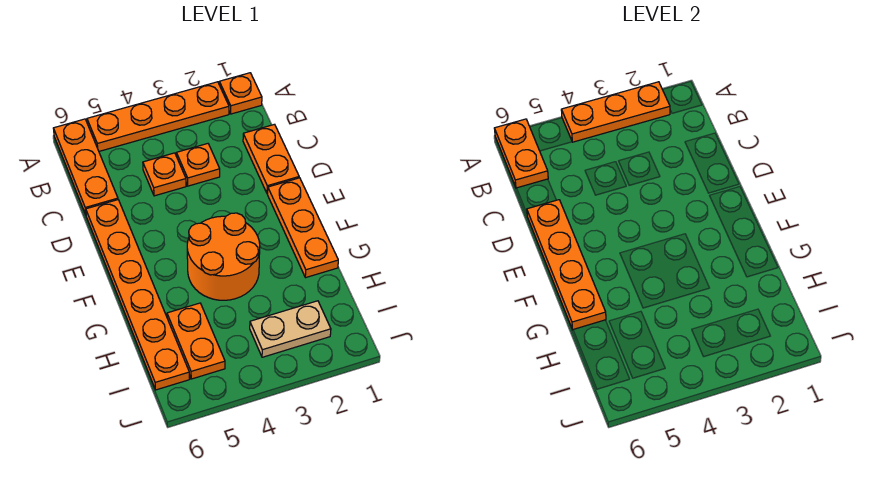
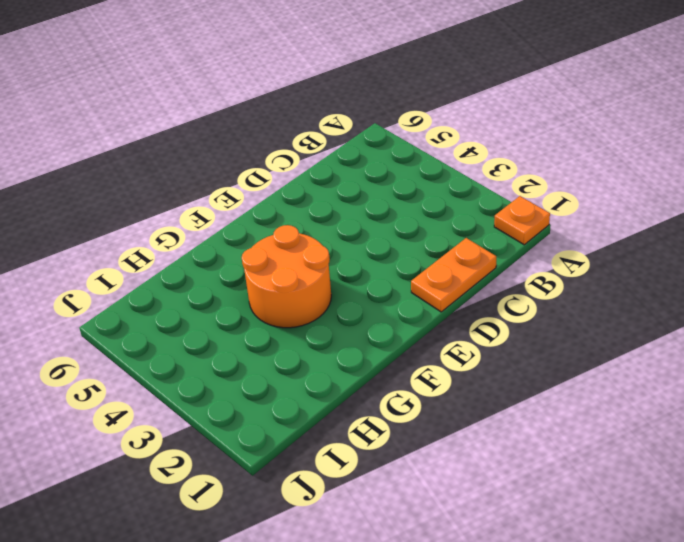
none -> orange 1x4 plate [87,82,229,151]
none -> orange 1x3 plate [53,119,118,215]
none -> orange 1x1 plate [177,144,220,186]

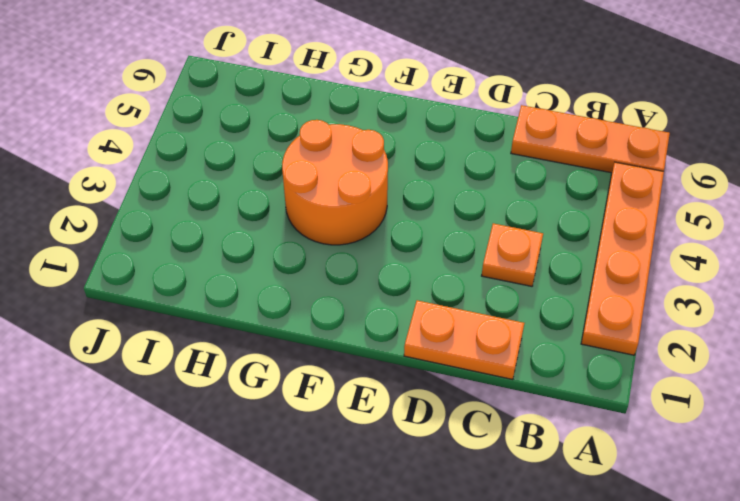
none -> orange 1x1 plate [219,73,262,114]
none -> orange 1x1 plate [143,153,186,196]
none -> orange 1x6 plate [86,200,190,390]

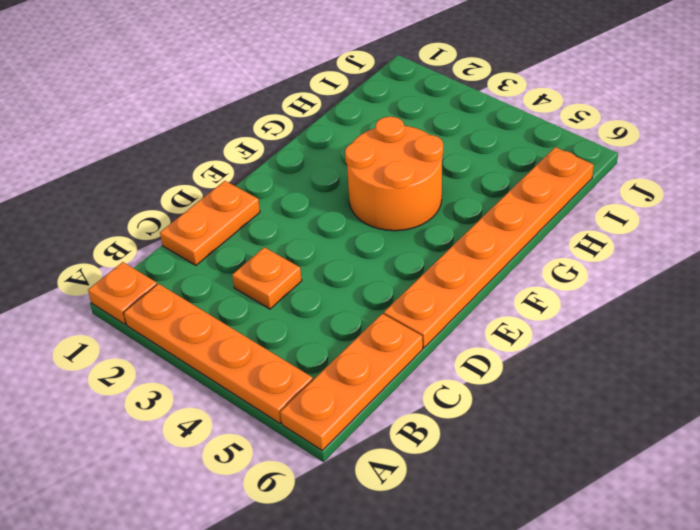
none -> orange 1x1 plate [143,153,186,196]
none -> orange 1x3 plate [268,178,338,278]
none -> orange 1x2 plate [167,303,225,379]

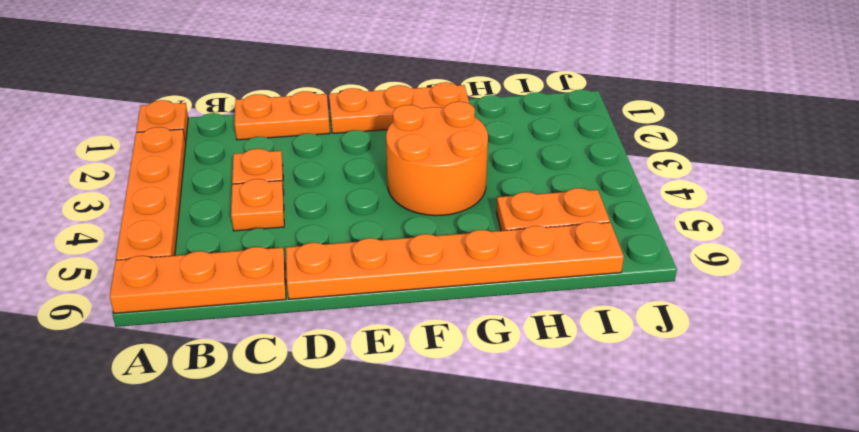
none -> tan 1x2 plate [250,301,331,357]
none -> orange 1x3 plate [561,82,670,142]
none -> orange 1x2 plate [494,119,548,188]

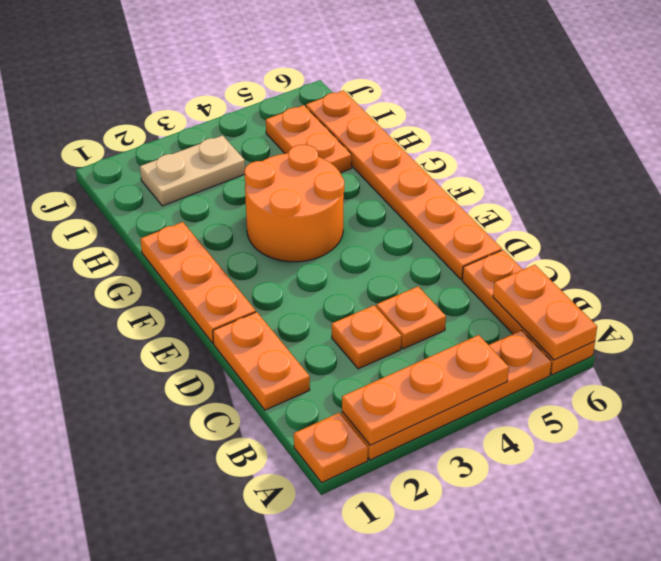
none -> orange 1x4 plate [527,200,606,330]

